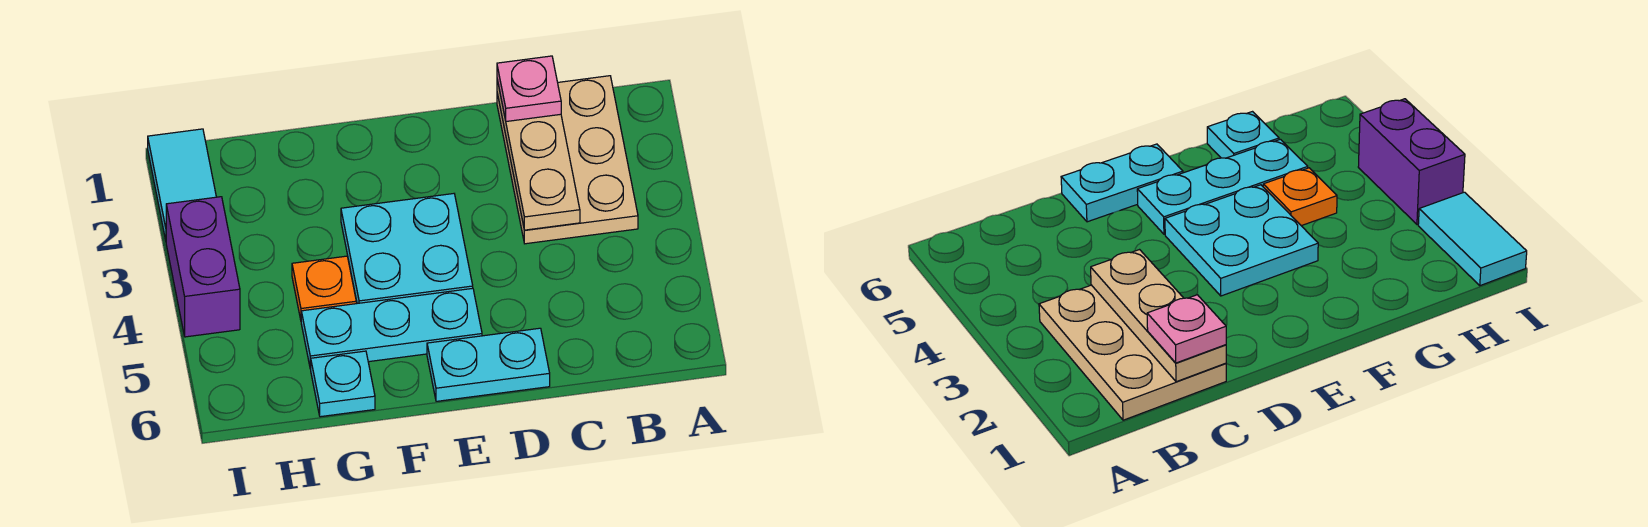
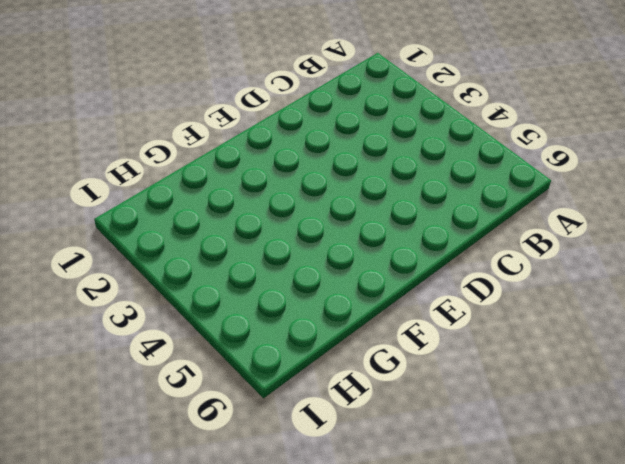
none -> tan 2x3 plate [497,76,638,244]
none -> cyan 1x2 plate [427,328,550,401]

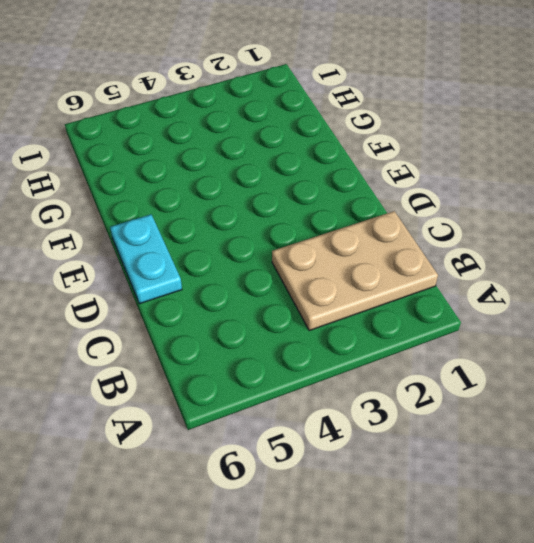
none -> cyan 2x2 plate [341,194,473,303]
none -> cyan 1x3 plate [301,288,482,369]

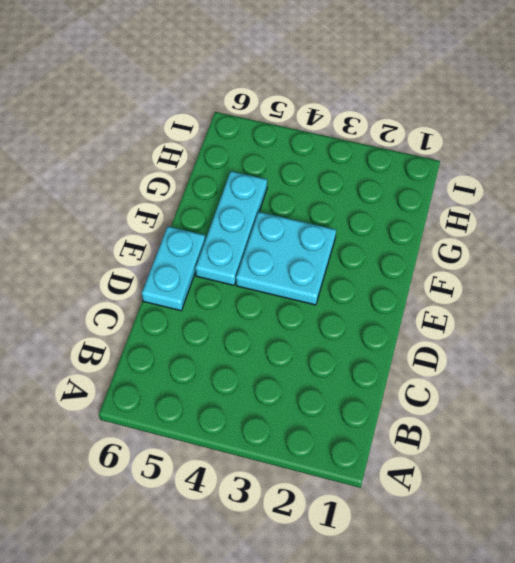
none -> tan 2x3 plate [497,76,638,244]
none -> orange 1x1 plate [292,256,356,320]

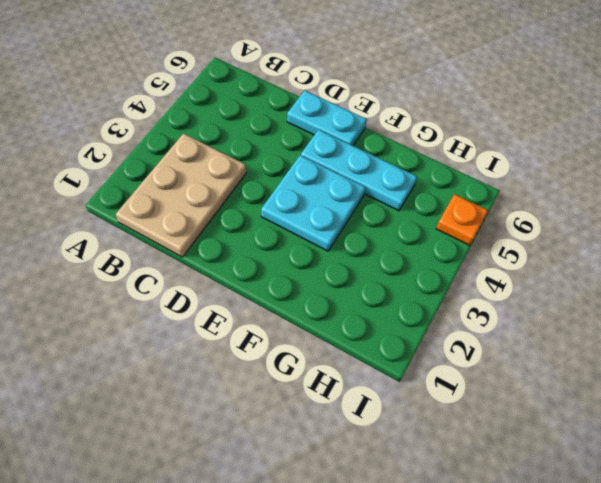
orange 1x1 plate [436,194,488,245] -> orange 1x1 plate moved to [292,256,356,320]
none -> cyan 1x1 plate [311,351,375,417]
none -> cyan 1x2 tile [148,129,216,240]

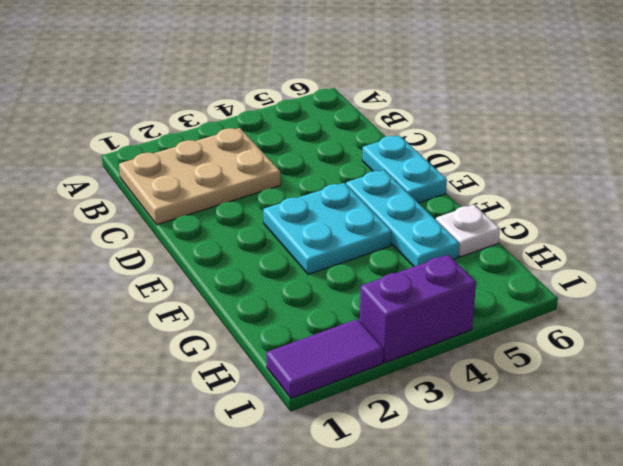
white 1x1 plate [436,205,500,257] -> cyan 1x1 plate [311,351,375,417]
purple 1x2 tile [266,319,383,399] -> cyan 1x2 tile [148,129,216,240]
none -> orange 1x1 plate [292,256,356,320]
none -> tan 1x3 plate [497,80,580,230]

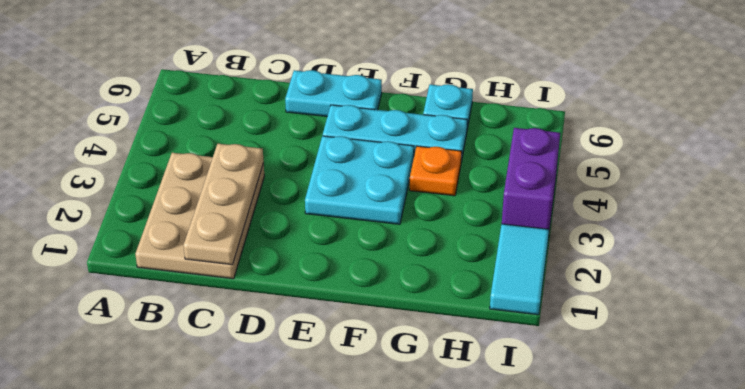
none -> pink 1x1 plate [497,56,561,122]

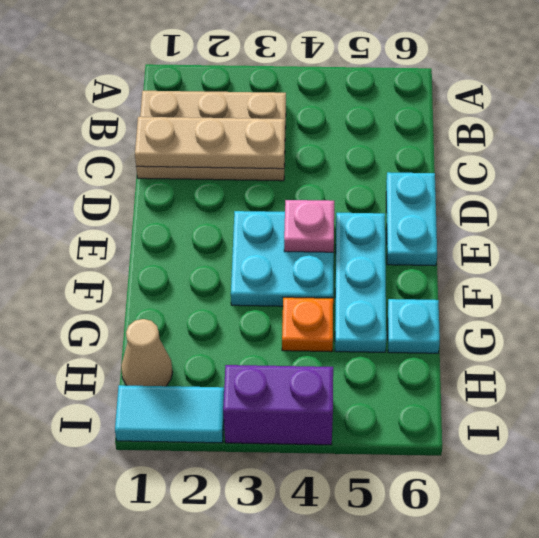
pink 1x1 plate [284,200,334,252] -> pink 1x1 plate moved to [497,56,561,122]
tan 1x1 cone [121,319,172,386] -> none

